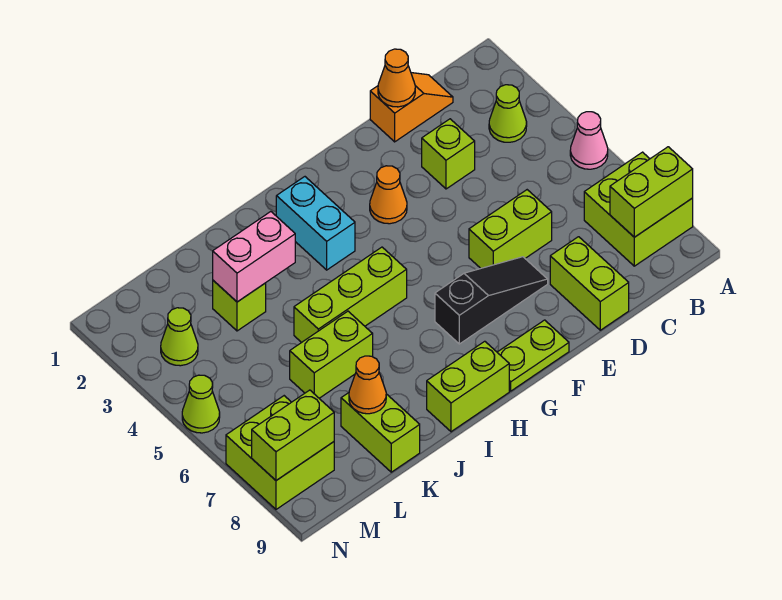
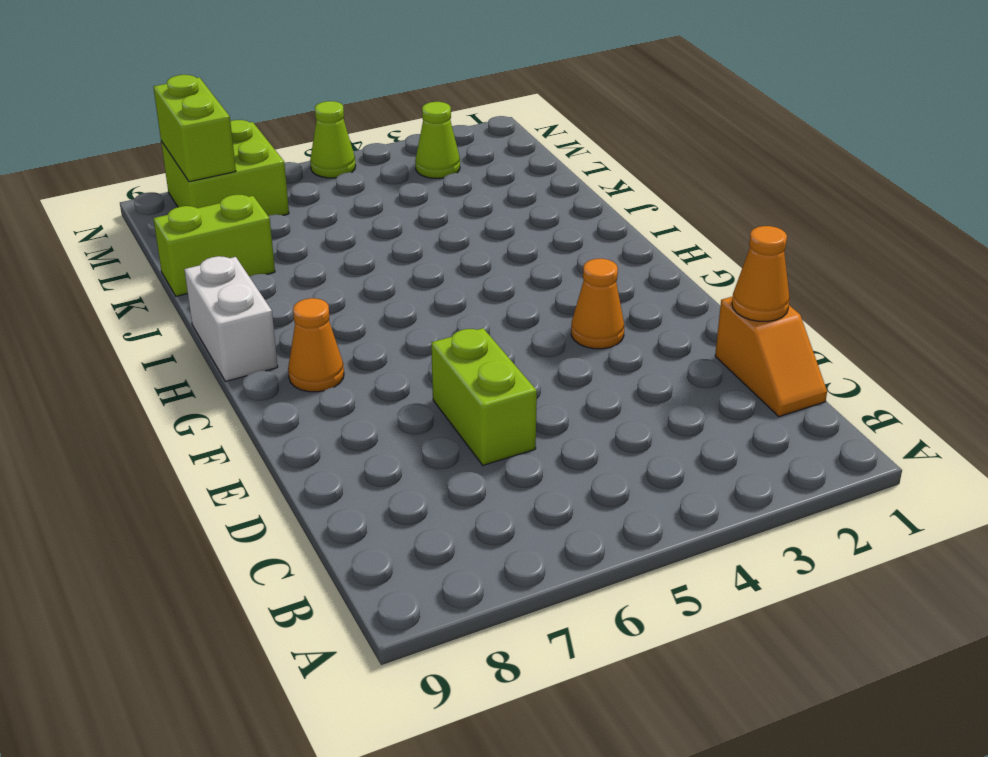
orange 1x1 cone [288,298,344,392] -> orange 1x1 cone moved to [349,356,386,414]
white 1x2 brick [184,256,278,381] -> lime 1x2 brick [427,341,509,432]
none -> pink 1x1 cone [570,112,608,169]
none -> lime 2x2 brick [584,152,693,266]
none -> lime 1x1 cone [489,85,527,142]

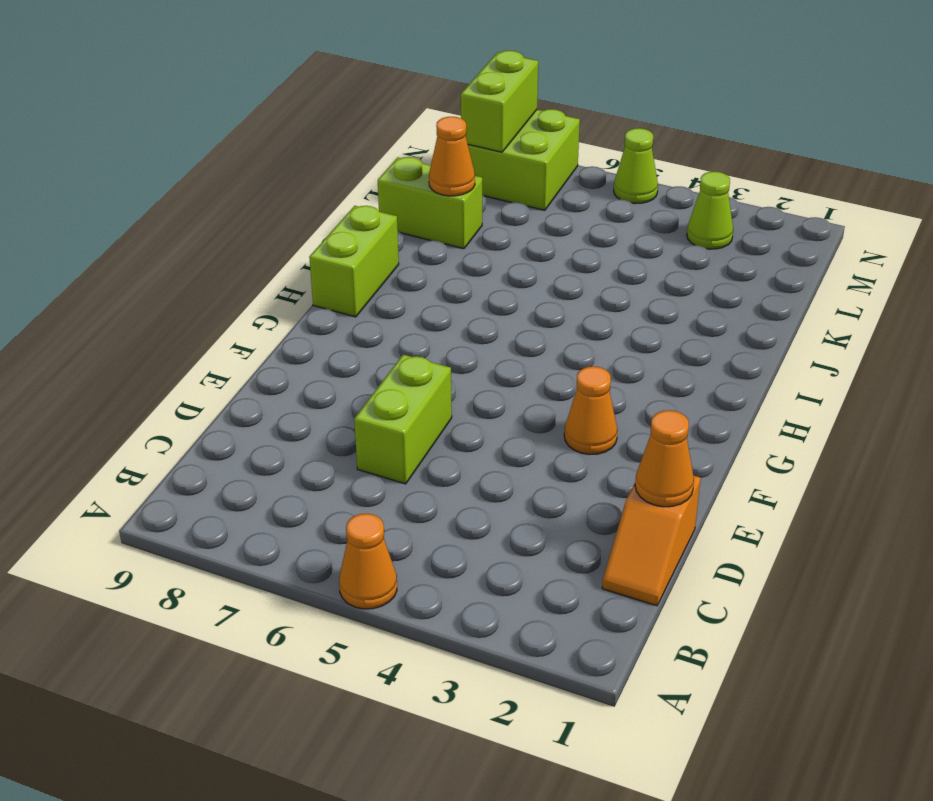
orange 1x1 cone [339,514,397,609] -> pink 1x1 cone [570,112,608,169]
none -> lime 2x2 brick [584,152,693,266]
none -> lime 1x1 cone [489,85,527,142]
none -> lime 1x1 brick [422,119,475,189]

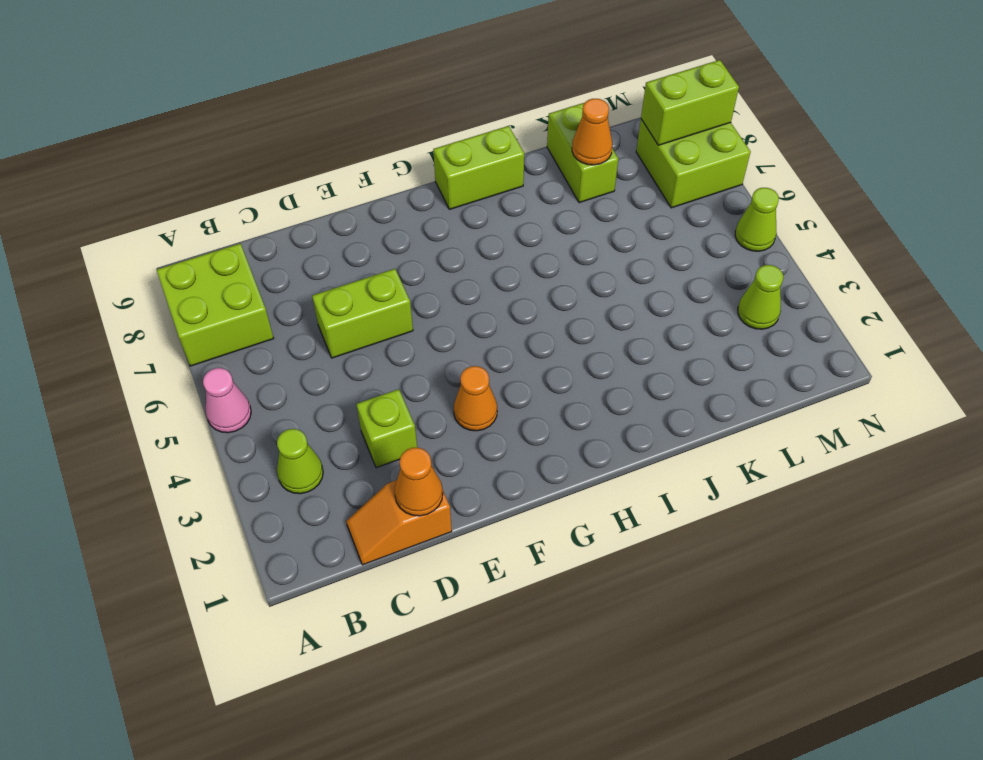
none -> lime 1x2 brick [550,237,629,330]
none -> black 1x3 slope [435,257,548,344]
none -> lime 1x2 plate [497,320,569,391]

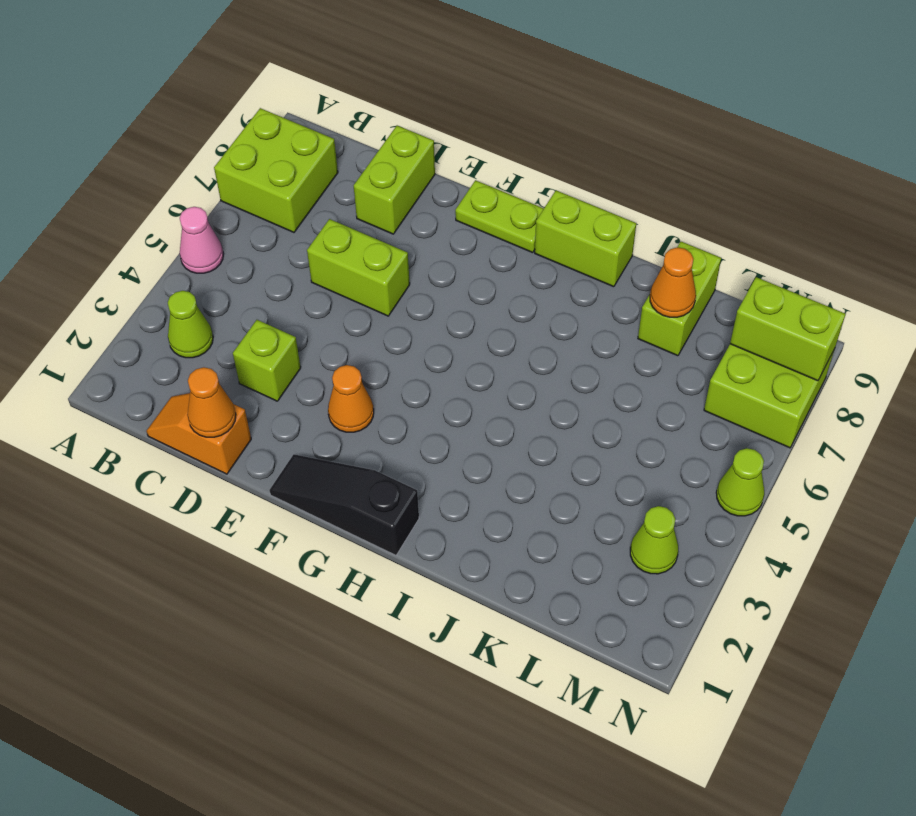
black 1x3 slope [269,454,419,555] -> black 1x3 slope moved to [435,257,548,344]
none -> cyan 1x2 brick [276,177,355,270]
none -> lime 1x3 brick [294,247,407,343]
none -> lime 1x2 brick [290,311,373,398]

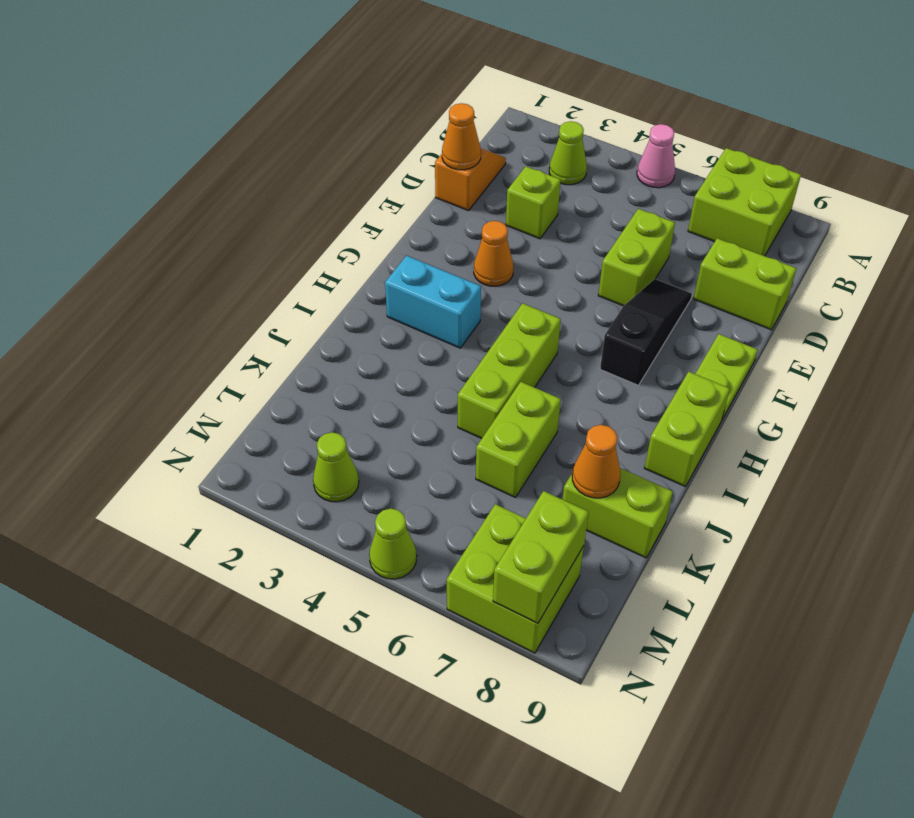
none -> lime 1x1 brick [213,280,266,331]
none -> lime 1x2 brick [610,147,693,237]
none -> pink 1x2 brick [213,212,295,302]

